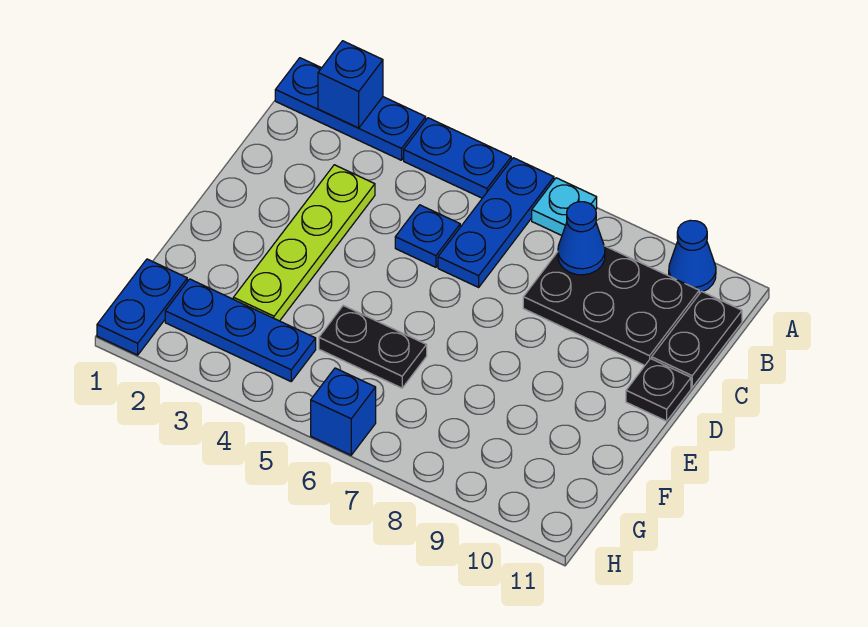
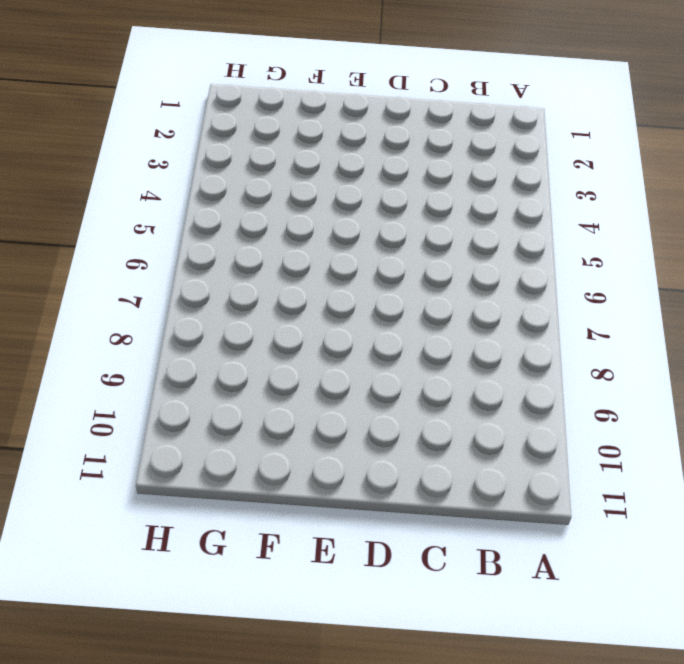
none -> blue 1x3 plate [275,58,426,160]
none -> blue 1x2 plate [404,118,511,198]
none -> blue 1x3 plate [438,158,554,287]

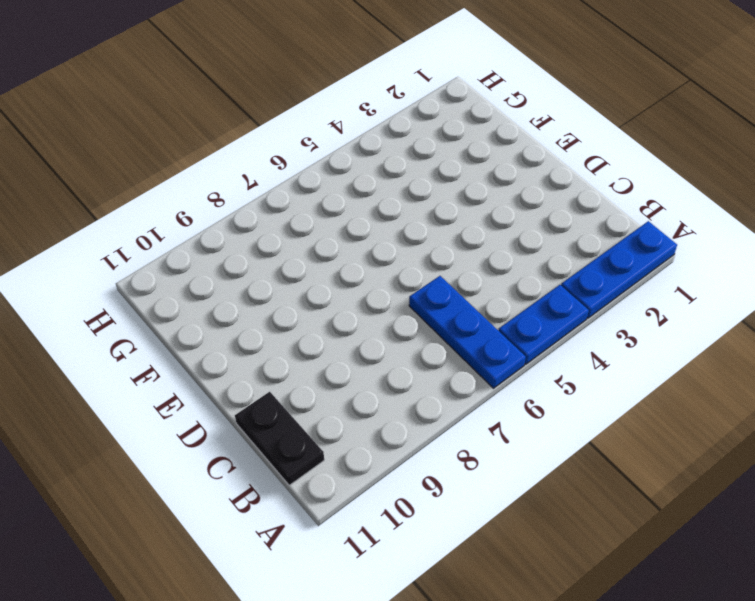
none -> cyan 1x1 plate [532,178,597,235]
none -> blue 1x1 cone [669,220,716,293]
none -> black 2x3 plate [523,246,699,365]

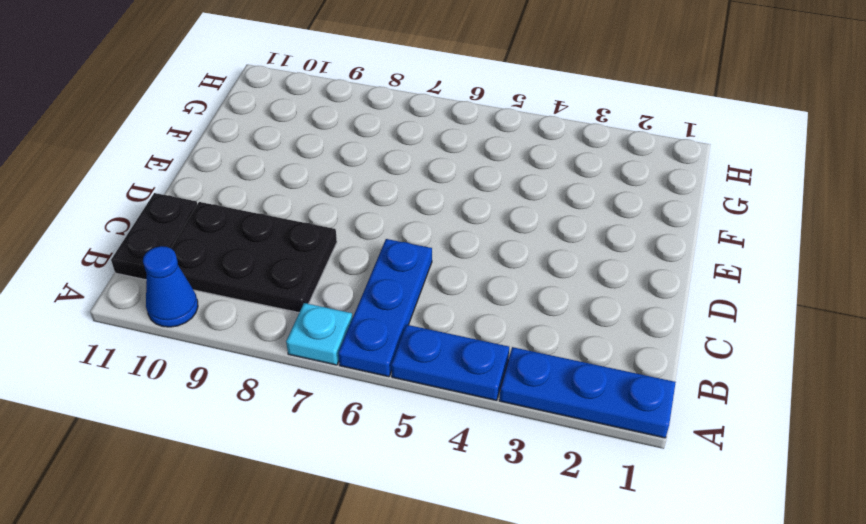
none -> lime 1x4 plate [233,165,375,321]
none -> blue 1x1 plate [395,205,460,267]
none -> black 1x1 plate [626,359,691,421]

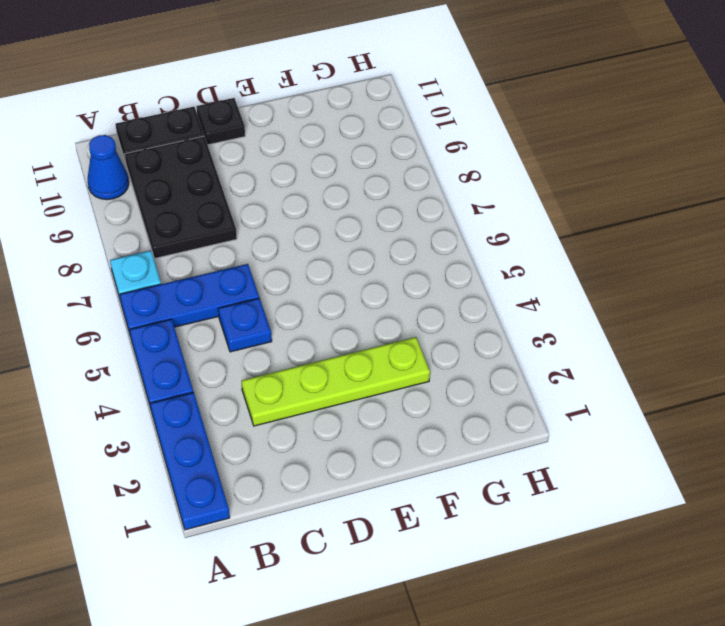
none -> black 1x2 plate [319,306,427,388]
none -> blue 1x2 plate [97,259,187,355]
none -> blue 1x3 plate [165,279,316,381]

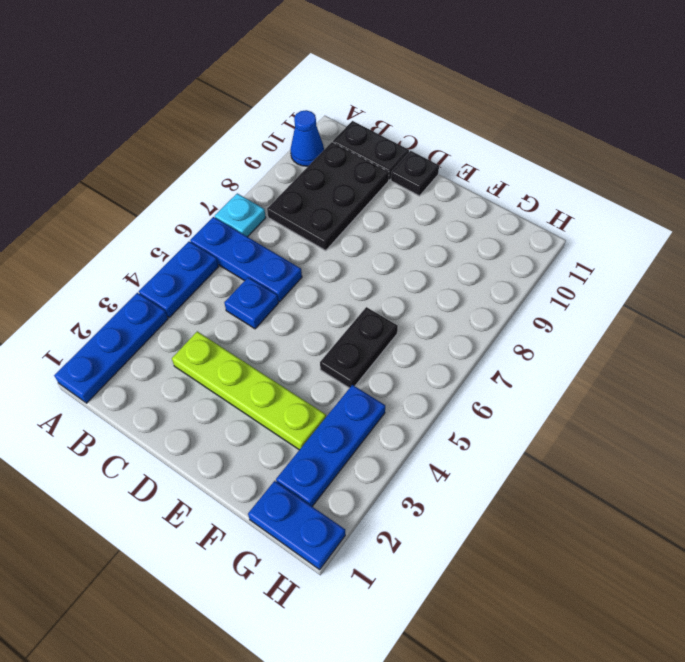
none -> blue 1x1 brick [311,368,376,455]
none -> blue 1x1 brick [318,41,383,128]
none -> blue 1x1 cone [558,202,605,275]

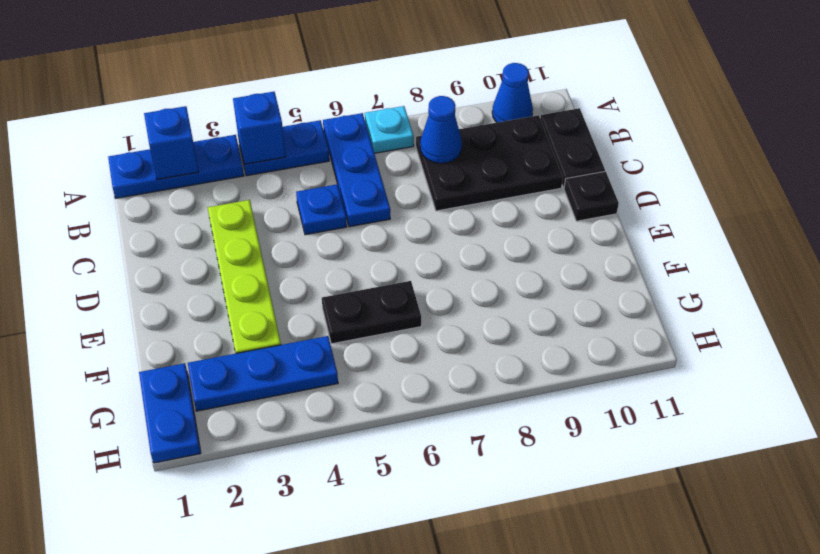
blue 1x1 brick [233,92,286,164] -> blue 1x1 brick moved to [311,368,376,455]

